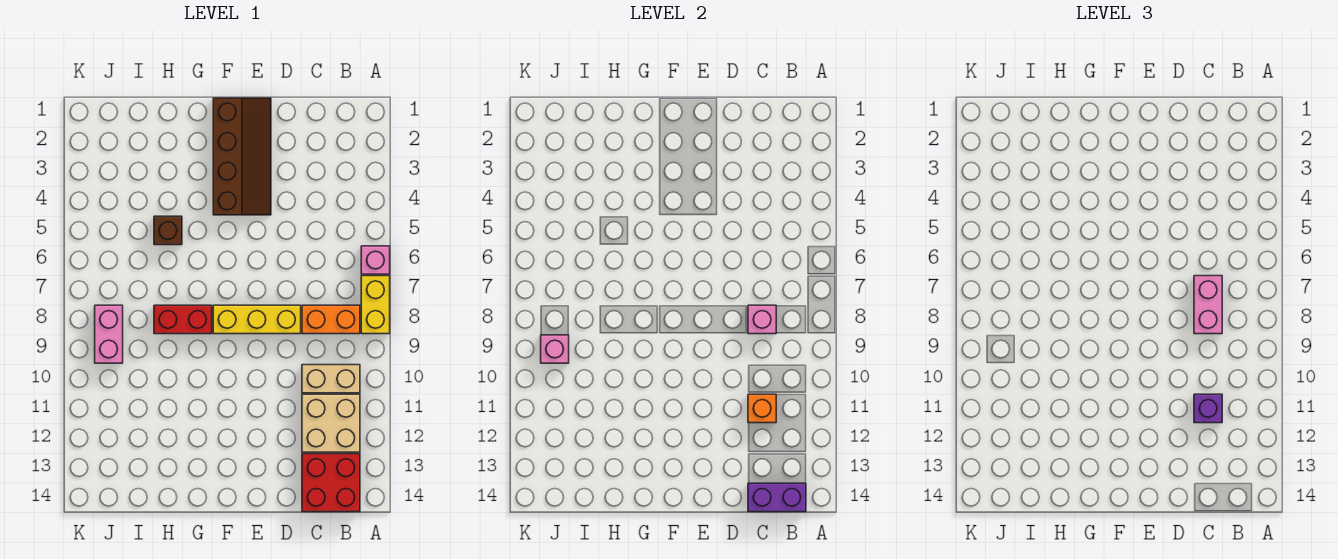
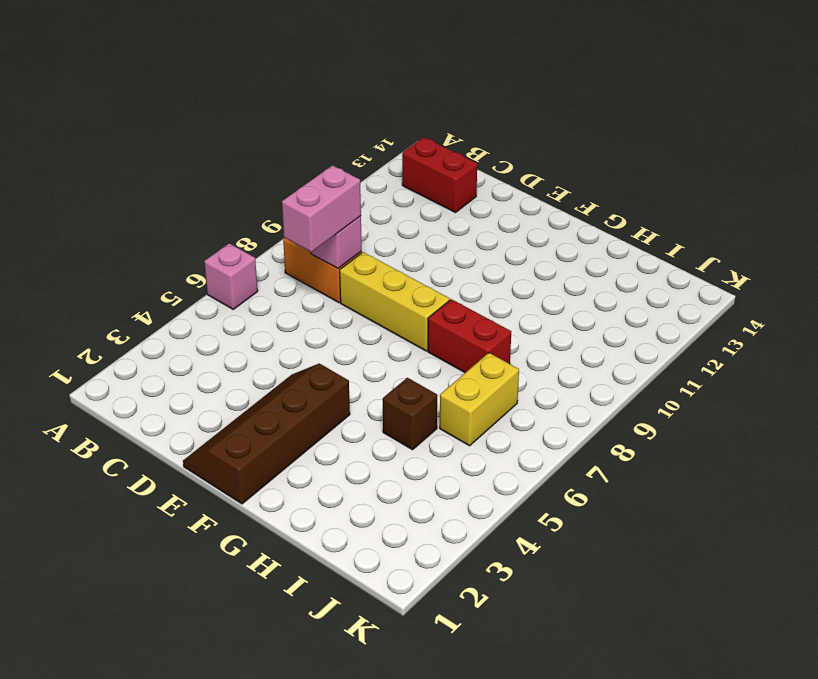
red 1x2 brick [402,137,477,213] -> red 2x2 brick [302,454,360,512]
yellow 1x2 brick [440,353,519,446] -> yellow 1x2 brick moved to [361,276,390,334]
none -> tan 1x2 brick [302,365,360,393]
none -> tan 2x2 brick [302,394,360,452]
none -> pink 1x2 brick [95,305,123,363]

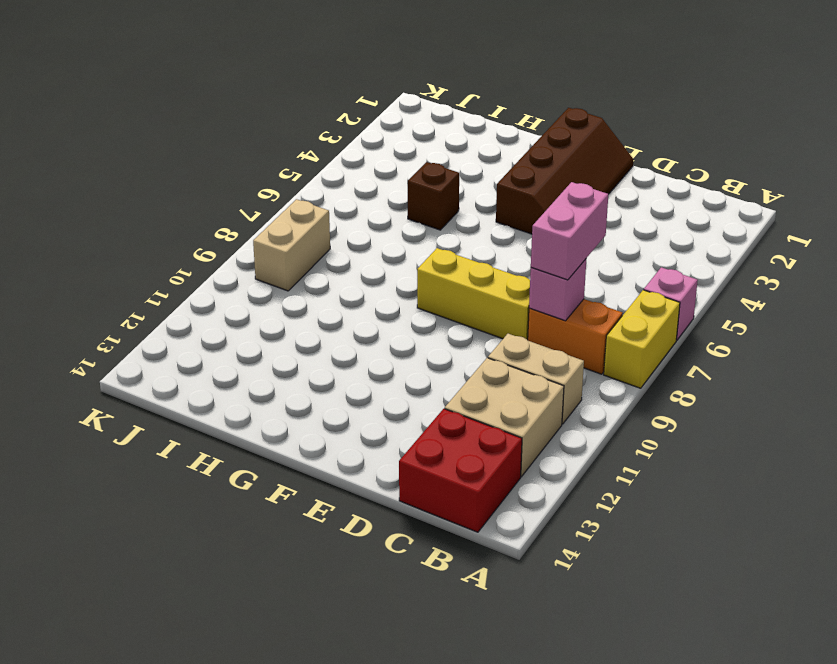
tan 1x2 brick [253,199,330,291] -> pink 1x2 brick [95,305,123,363]
none -> red 1x2 brick [154,305,212,334]
none -> purple 1x2 brick [748,483,806,512]
none -> orange 1x1 brick [748,394,776,423]

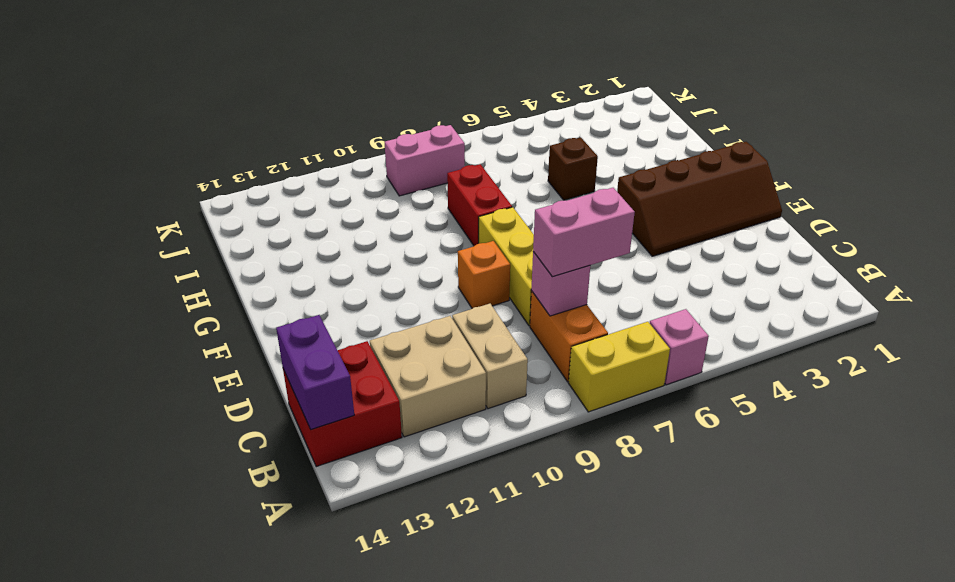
orange 1x1 brick [458,241,510,308] -> orange 1x1 brick moved to [748,394,776,423]
none -> pink 1x1 brick [541,335,569,363]
none -> purple 1x1 brick [1194,394,1222,423]

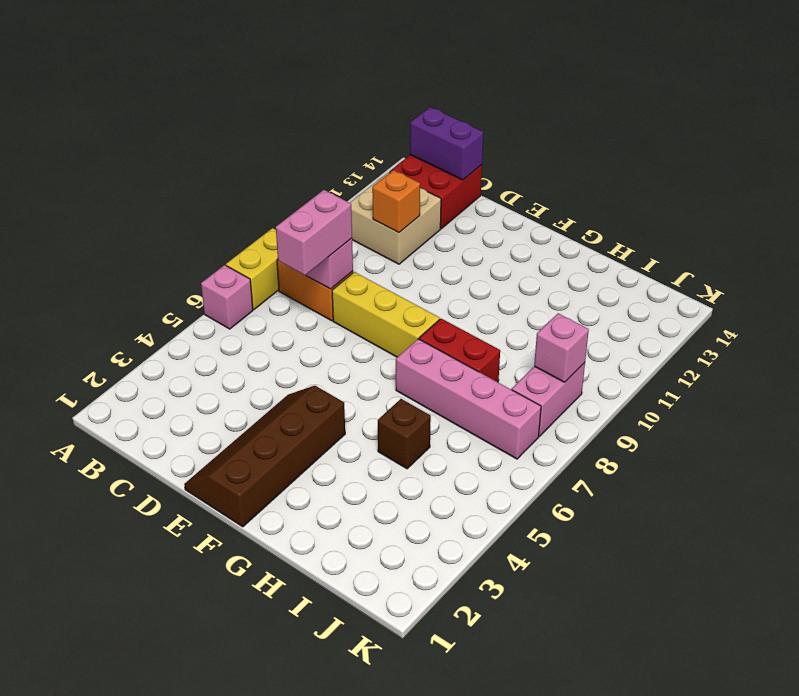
pink 1x4 brick [396,339,541,459] -> none
none -> tan 1x2 brick [302,365,360,393]
none -> purple 1x1 brick [1194,394,1222,423]

